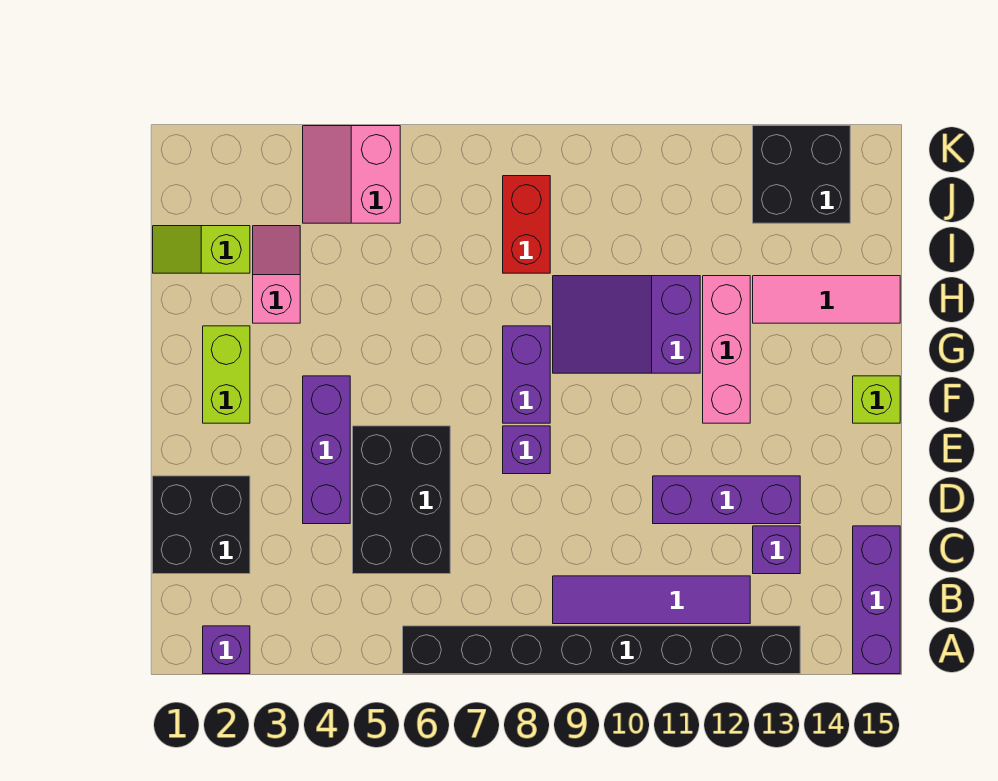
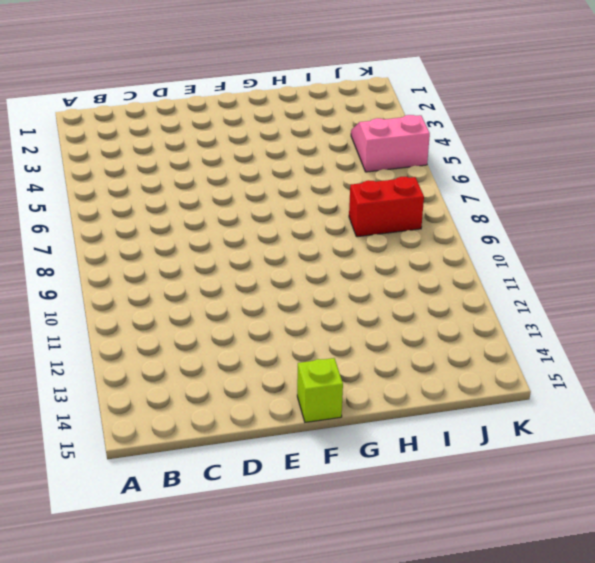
none -> purple 1x1 brick [203,626,250,674]
none -> black 1x8 brick [403,626,800,674]
none -> purple 1x3 brick [853,526,900,674]

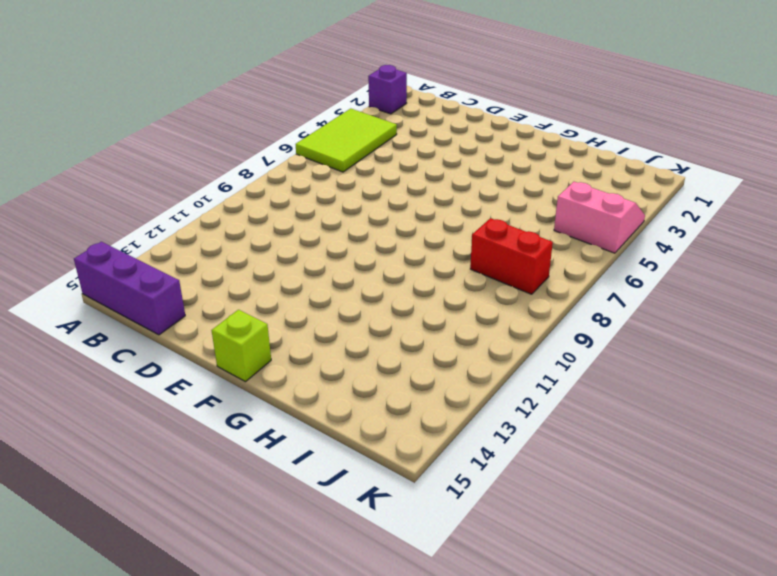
lime 2x3 tile [296,109,397,172] -> black 1x8 brick [403,626,800,674]
none -> purple 1x4 tile [553,576,750,624]
none -> black 2x2 brick [153,476,250,574]
none -> black 2x3 brick [353,426,450,574]

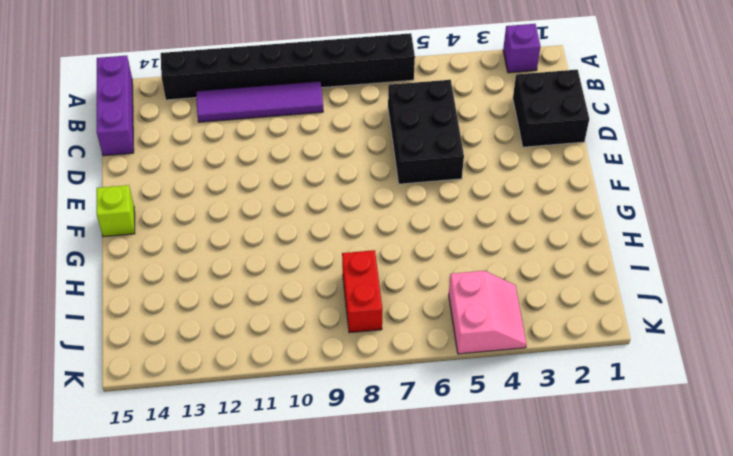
none -> purple 1x1 brick [753,526,800,574]
none -> purple 1x3 brick [303,376,350,524]
none -> purple 1x3 brick [653,476,800,524]

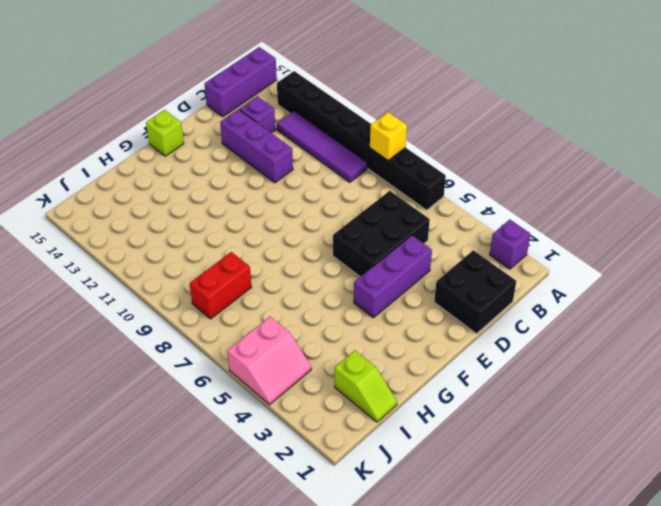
yellow 1x1 brick [370,112,407,160] -> none
none -> purple 1x1 brick [503,426,550,474]
none -> lime 1x2 brick [203,326,250,423]
none -> purple 1x2 brick [503,326,550,423]

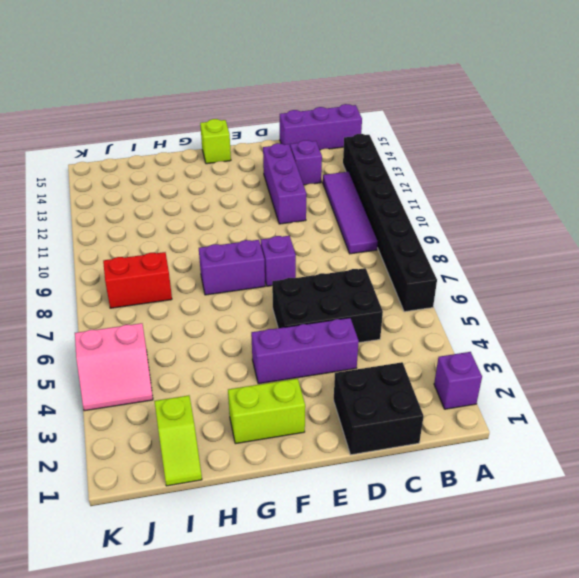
none -> pink 1x3 brick [703,276,750,423]
none -> purple 2x3 slope [553,276,700,373]
none -> pink 1x2 slope [253,226,300,323]

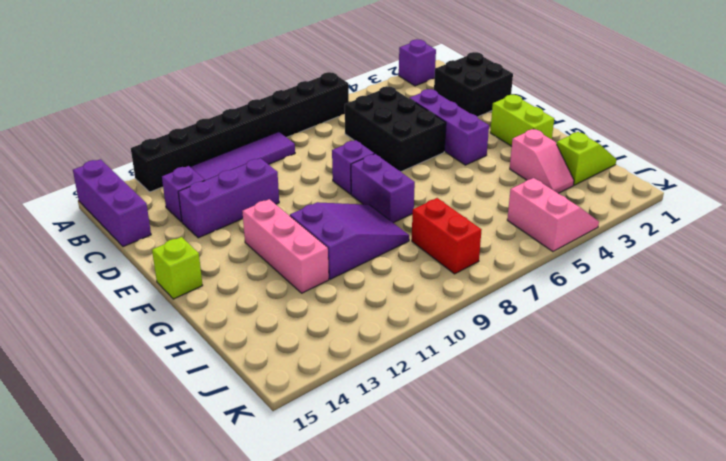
none -> pink 1x3 tile [753,276,900,323]
none -> black 2x2 brick [753,126,850,223]

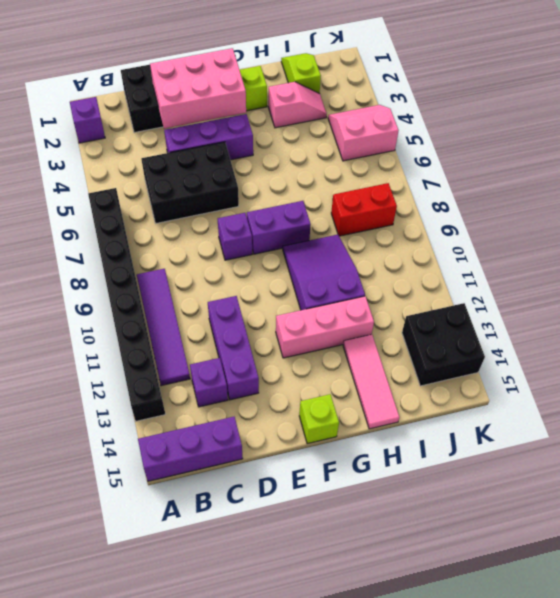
pink 2x3 brick [150,48,246,128] -> none

